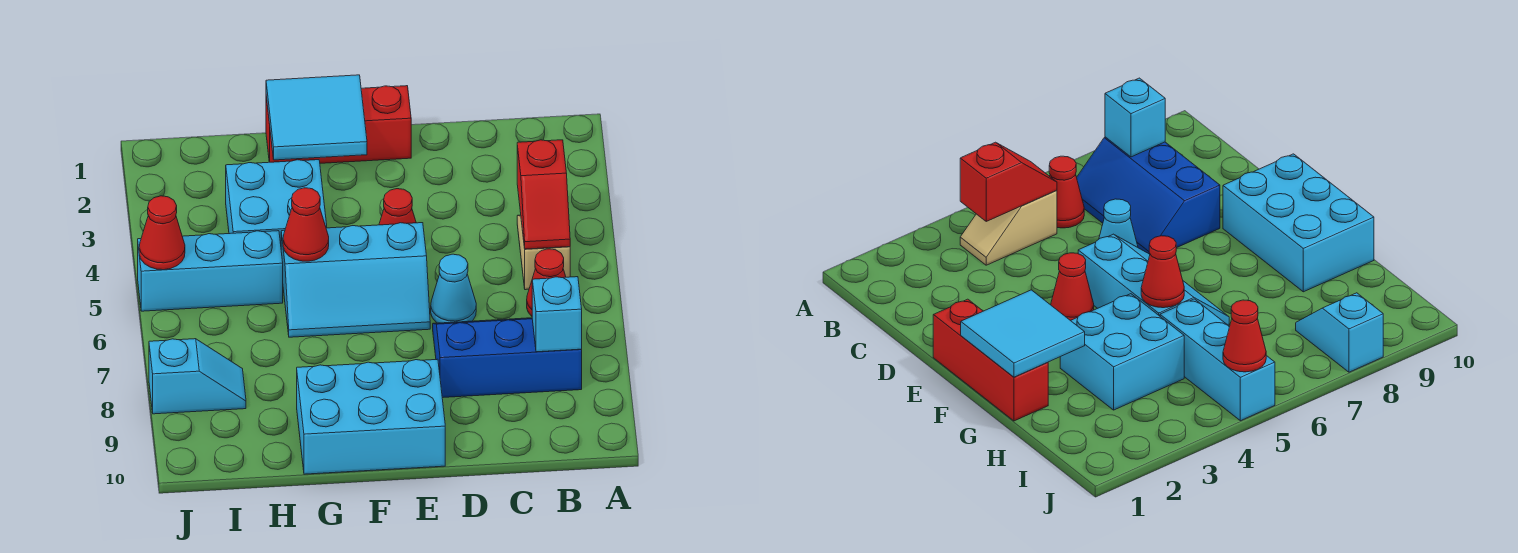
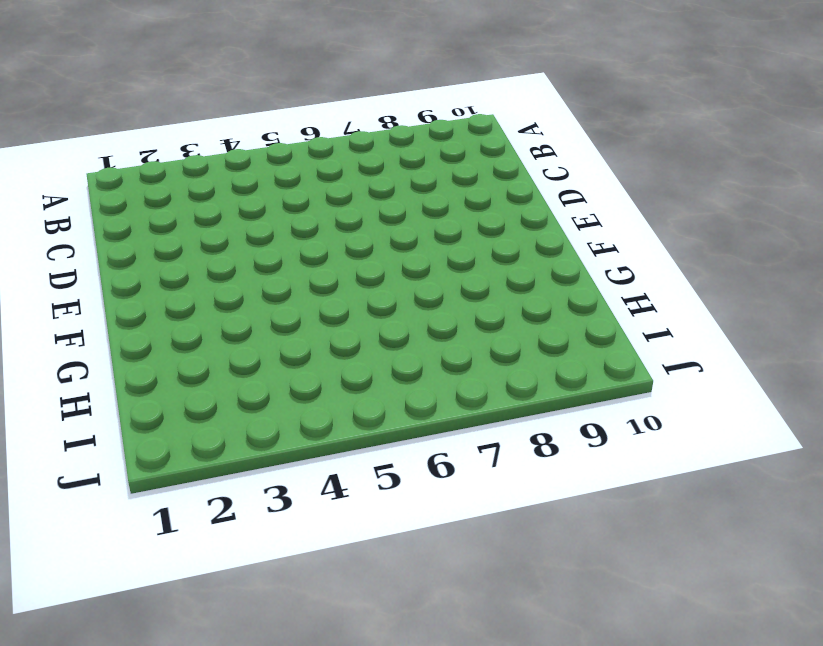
none -> tan 1x2 slope [517,215,570,290]
none -> red 1x1 cone [527,249,566,316]
none -> blue 2x3 slope [433,318,582,398]

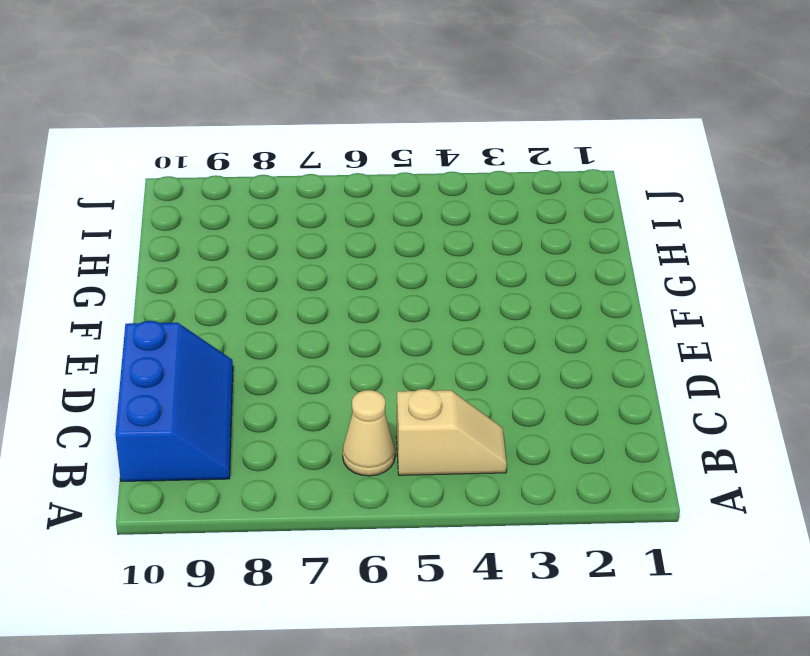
tan 1x1 cone [343,390,395,476] -> red 1x1 cone [527,249,566,316]
blue 2x3 slope [115,321,233,481] -> blue 2x3 slope moved to [433,318,582,398]
none -> cyan 1x1 cone [431,254,476,323]
none -> red 1x3 brick [266,86,411,163]
none -> red 1x1 cone [379,189,416,225]

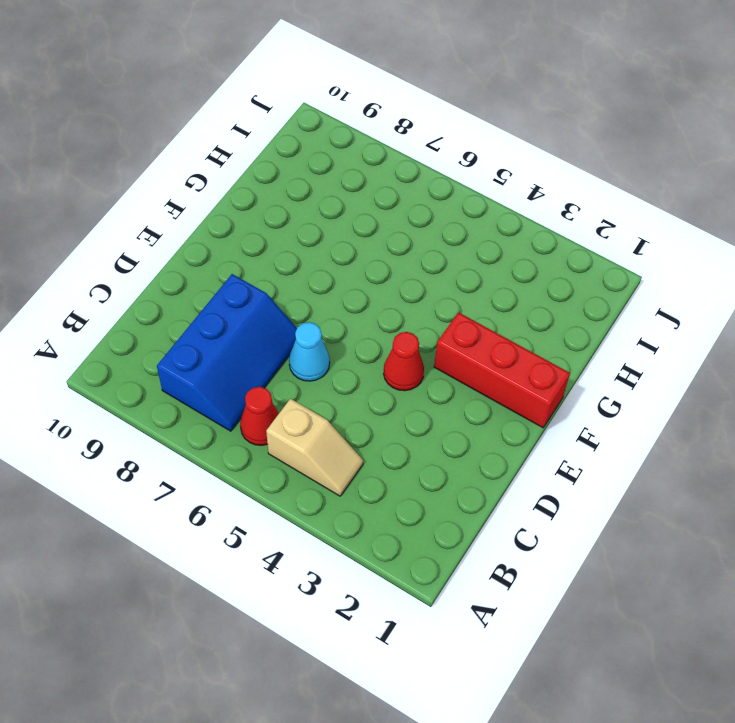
red 1x3 brick [434,312,570,428] -> red 1x3 brick turned to [266,86,411,163]
none -> cyan 2x3 slope [281,223,430,337]
none -> cyan 2x3 brick [297,359,445,474]
none -> cyan 2x2 brick [226,160,327,244]

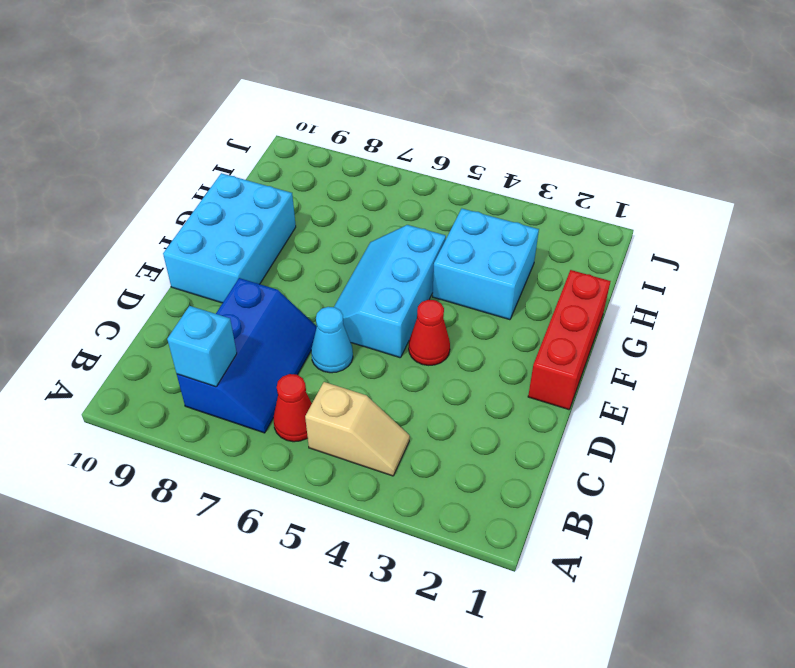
none -> cyan 1x3 brick [138,231,283,311]
none -> cyan 1x2 slope [149,339,246,414]
none -> red 1x2 slope [517,140,570,249]

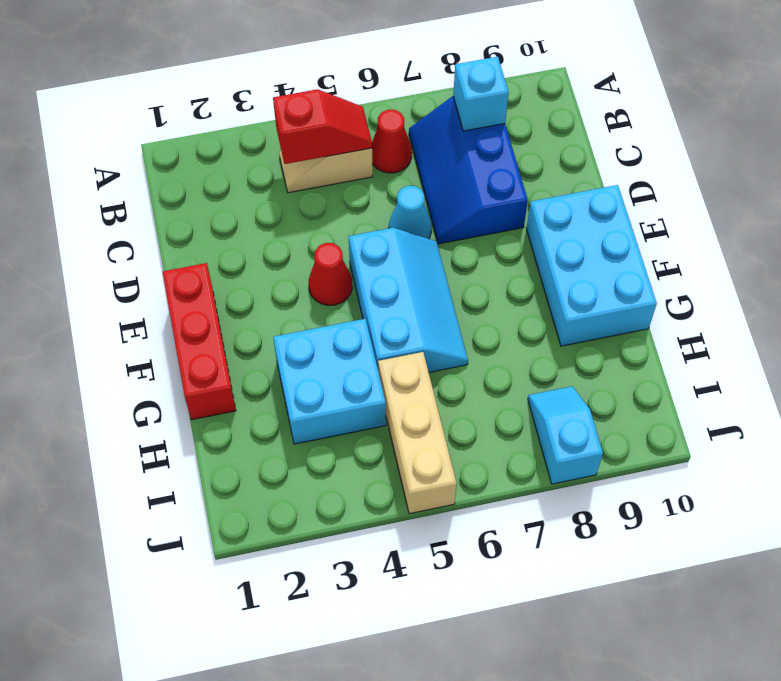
tan 1x3 brick [378,352,457,514] -> cyan 1x3 brick [138,231,283,311]
none -> cyan 2x2 tile [266,75,367,160]
none -> red 1x1 cone [283,188,329,261]
none -> red 1x1 cone [139,196,185,270]

